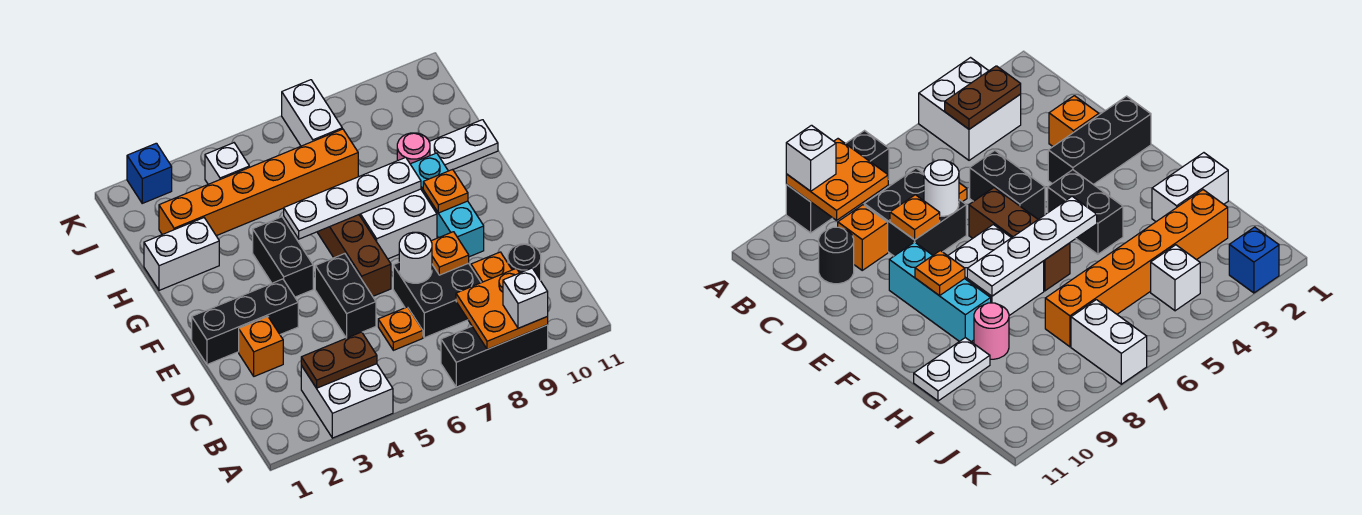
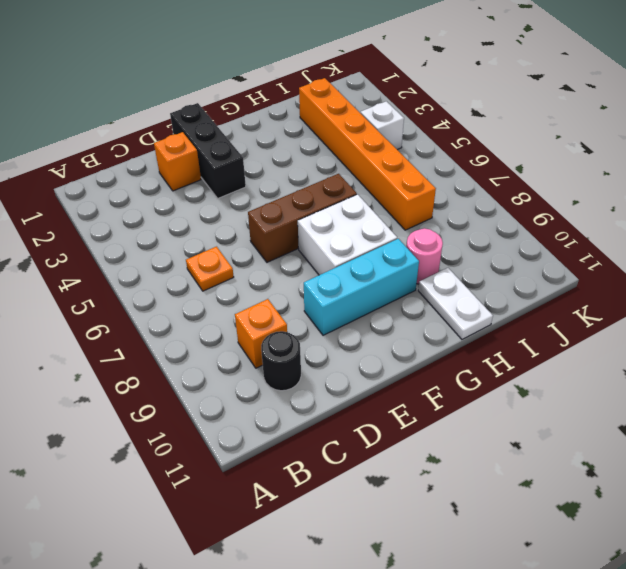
none -> white 2x2 brick [301,364,393,438]
none -> black 1x3 brick [441,325,548,387]
none -> black 2x2 brick [393,263,481,338]

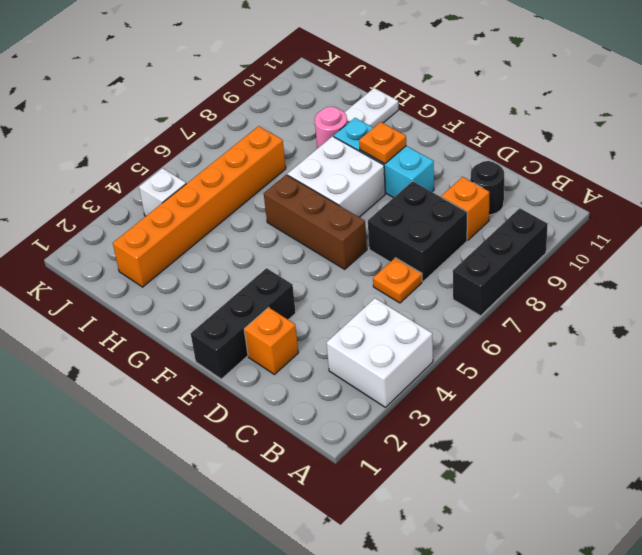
none -> black 1x2 brick [315,254,376,338]
none -> black 1x2 brick [253,217,313,297]
none -> white 1x2 brick [144,218,219,290]

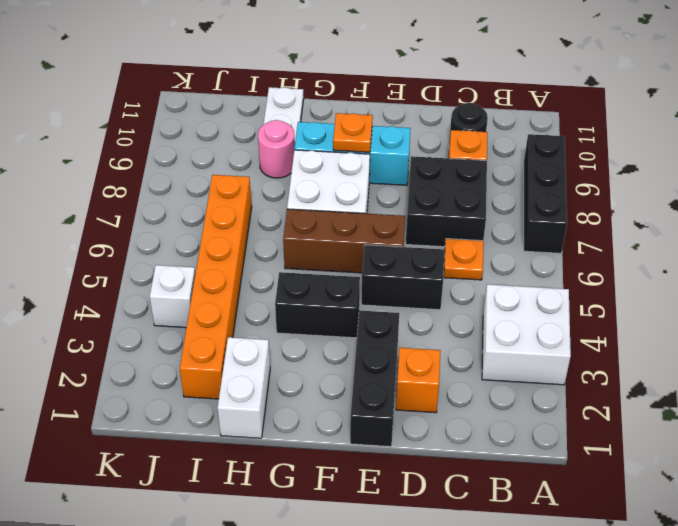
none -> white 1x2 brick [282,80,342,146]
none -> blue 1x1 brick [127,143,172,203]
none -> orange 2x2 plate [456,268,548,349]

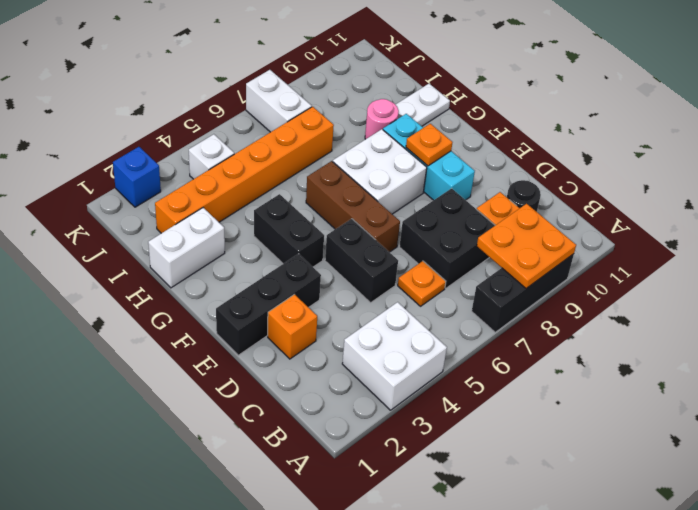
none -> brown 1x2 plate [301,332,377,388]
none -> white 1x1 round brick [399,232,432,283]
none -> orange 1x1 plate [431,232,469,275]

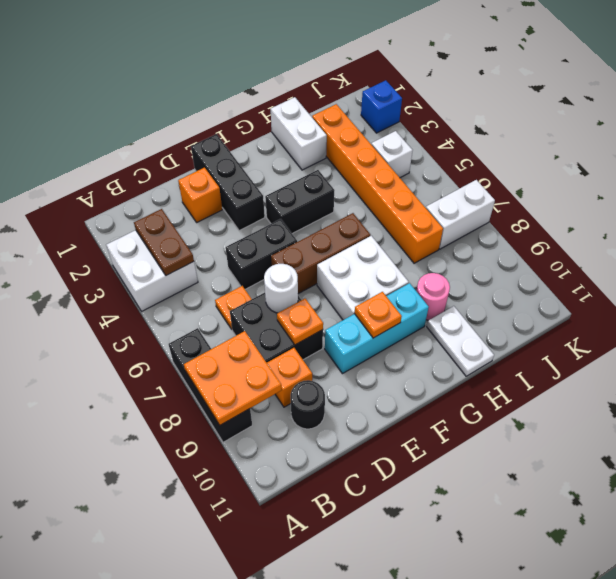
none -> white 1x4 plate [284,157,421,239]
none -> white 1x1 brick [503,268,548,328]

